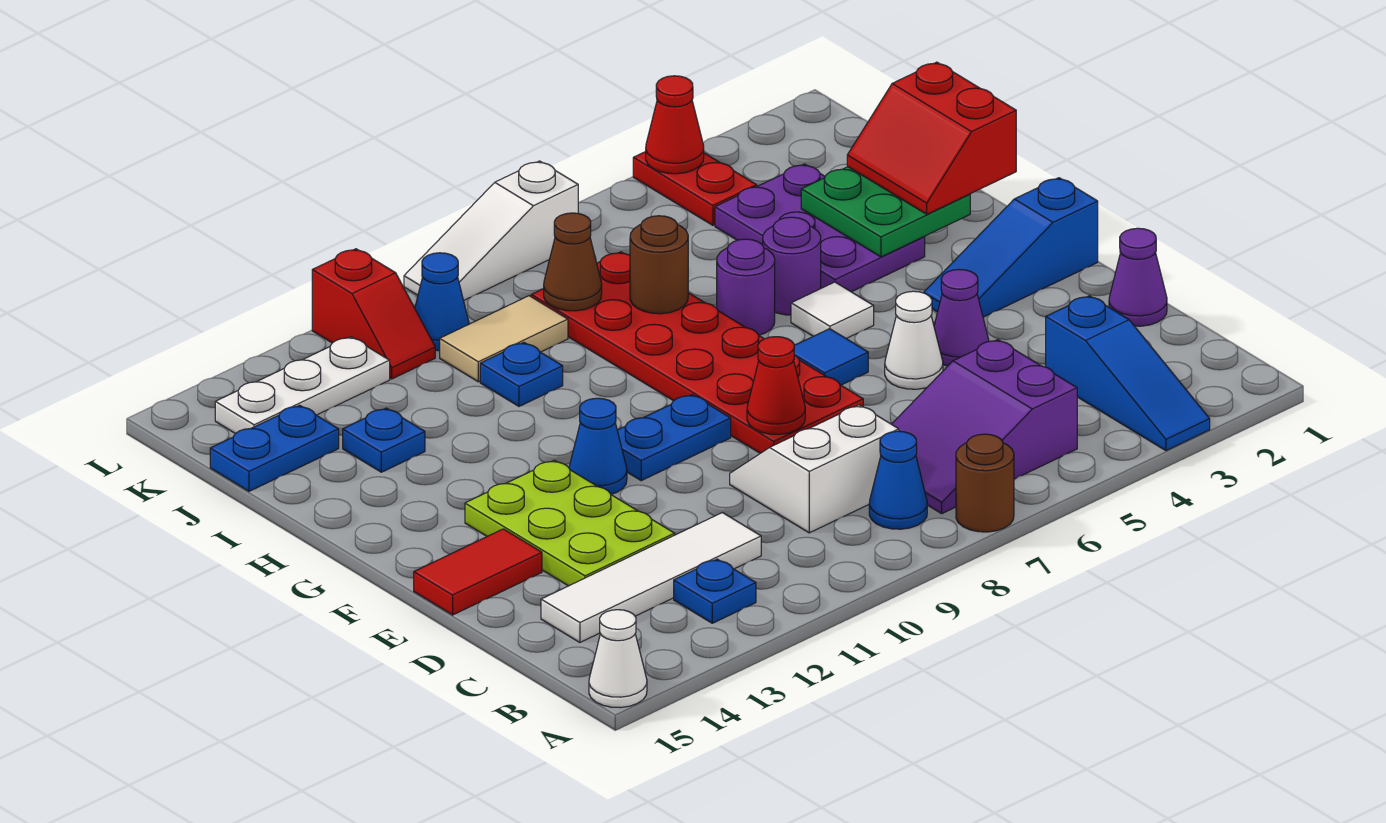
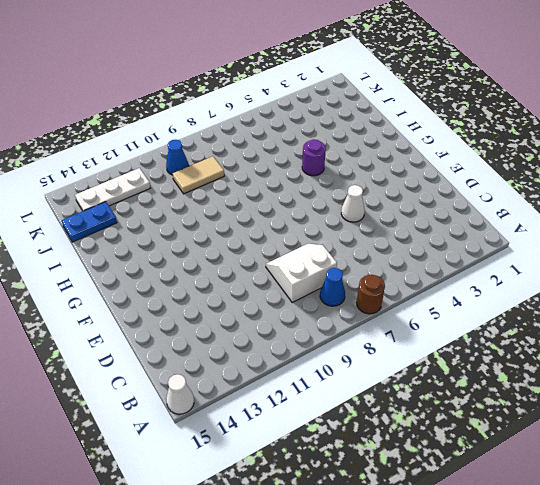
none -> blue 1x3 slope [1046,296,1210,451]
none -> purple 2x3 slope [892,340,1077,514]
none -> blue 1x1 plate [674,559,756,623]
none -> white 1x4 tile [541,513,761,642]

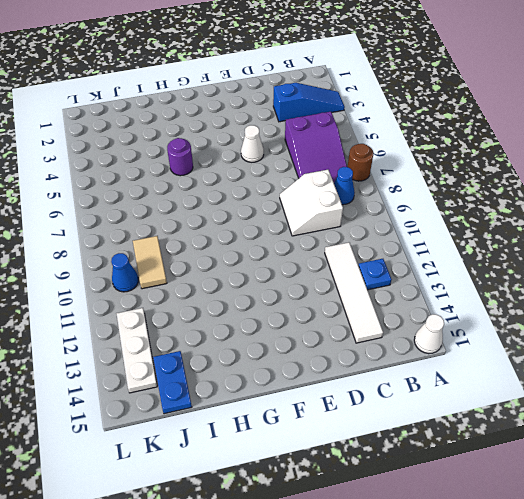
none -> purple 1x1 cone [1109,228,1167,326]
none -> lime 2x3 plate [465,460,675,586]
none -> purple 1x1 cone [934,269,989,366]
none -> red 2x6 plate [531,252,863,453]

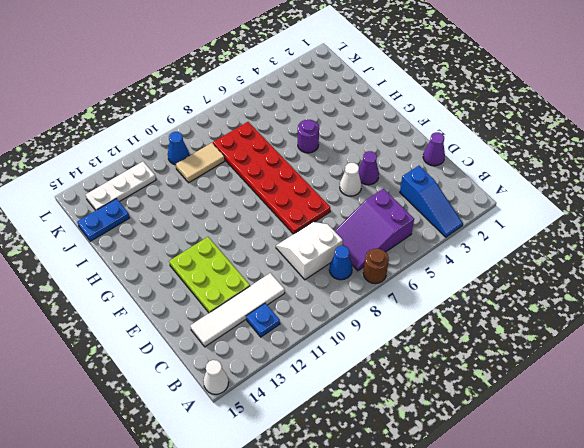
none -> red 1x2 tile [414,529,542,615]
none -> blue 1x3 slope [924,178,1098,317]
none -> blue 1x1 tile [794,329,868,385]
none -> blue 1x2 plate [617,395,731,481]

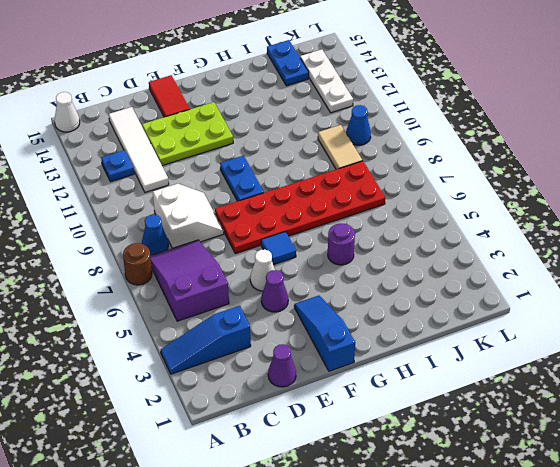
none -> blue 1x1 cone [569,398,627,494]
none -> white 1x1 tile [791,282,874,339]
none -> purple 2x3 plate [715,164,925,292]
none -> purple 1x1 round brick [717,239,775,335]

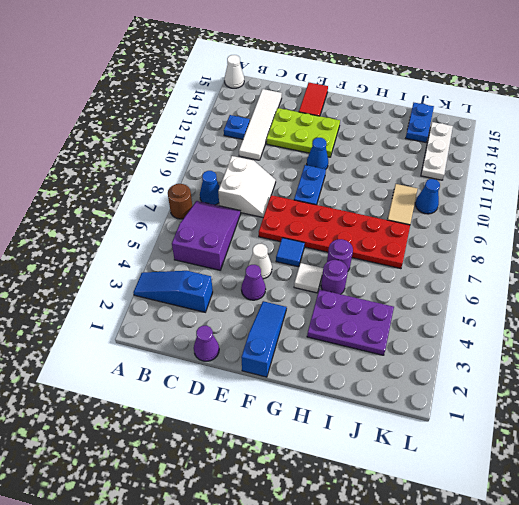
none -> blue 1x1 plate [480,342,563,406]
none -> blue 1x1 plate [343,408,425,472]
none -> red 1x2 plate [633,152,757,225]
none -> red 1x2 slope [312,249,435,379]

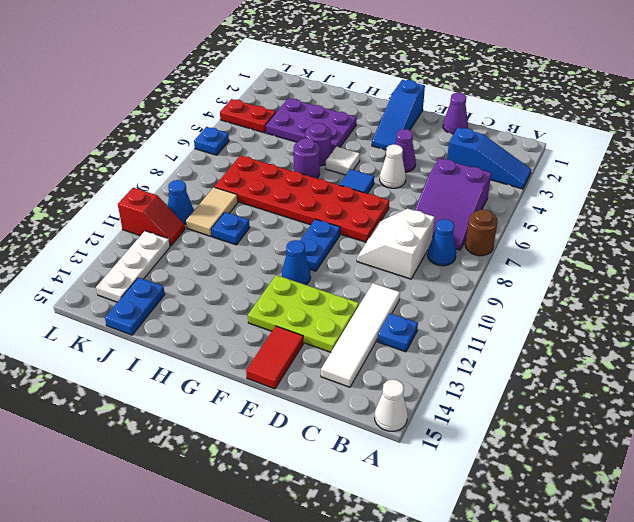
blue 1x1 plate [194,127,229,155] -> blue 1x1 plate moved to [343,408,425,472]
none -> white 1x3 slope [404,161,578,301]
none -> red 1x1 cone [747,337,805,434]
none -> green 2x2 plate [801,167,970,257]
none -> brown 1x1 round brick [630,216,688,314]

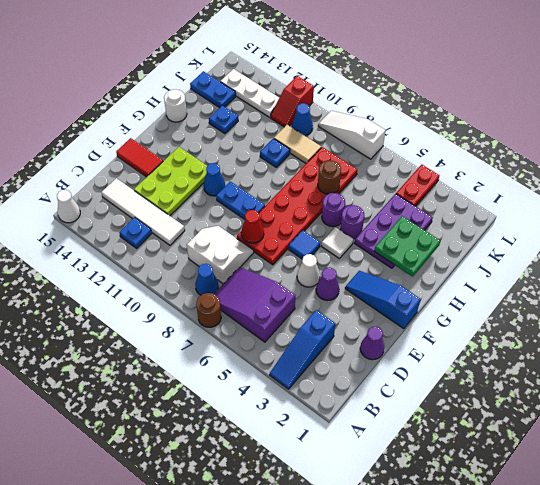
white 1x1 round brick [164,89,187,122] -> none
none -> brown 1x1 cone [543,213,602,311]
none -> red 1x1 cone [646,76,704,174]
none -> red 2x2 slope [847,62,1016,214]

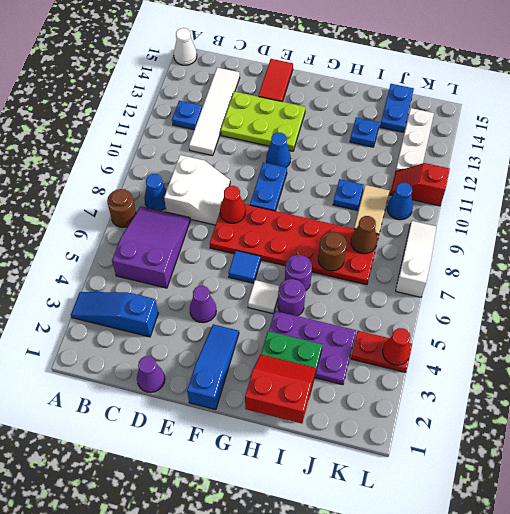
none -> white 1x1 cone [885,291,943,389]

